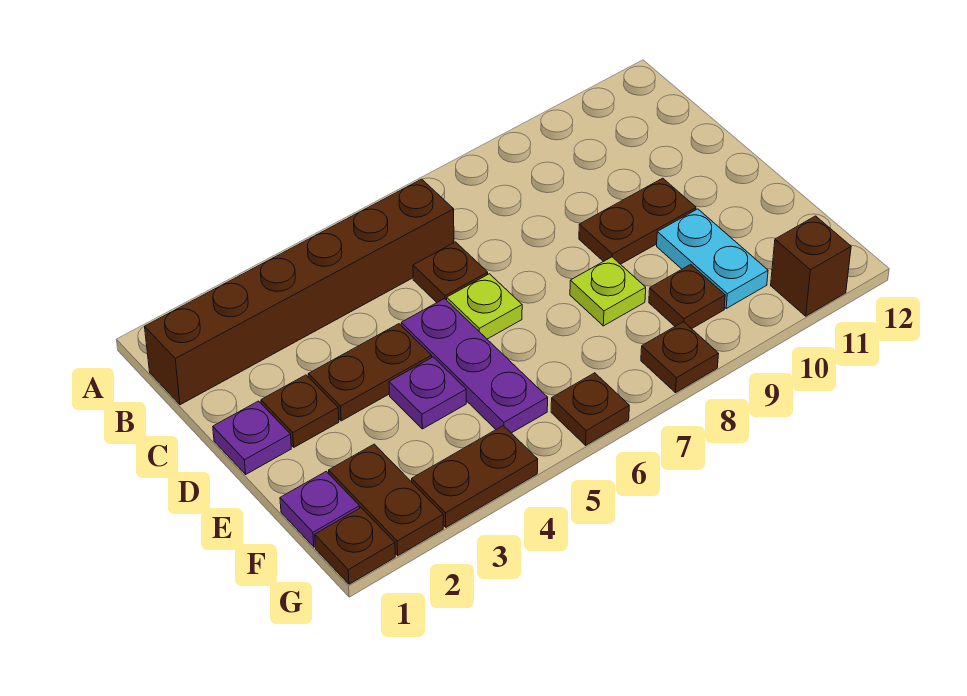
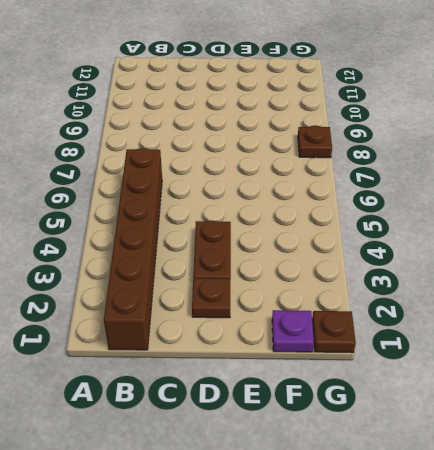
none -> brown 1x1 plate [413,242,488,302]
none -> purple 1x1 plate [213,401,291,474]
none -> purple 1x3 plate [401,299,548,433]

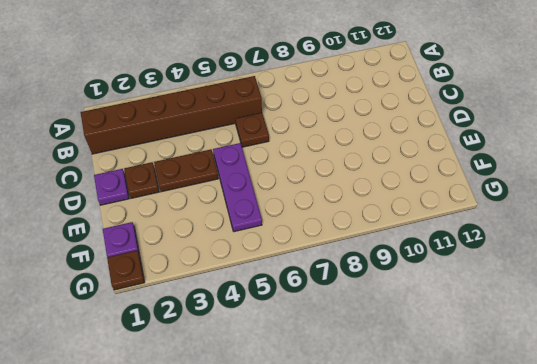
none -> lime 1x1 plate [447,274,522,339]
none -> brown 1x2 plate [579,178,696,264]
none -> purple 1x1 plate [389,357,466,429]

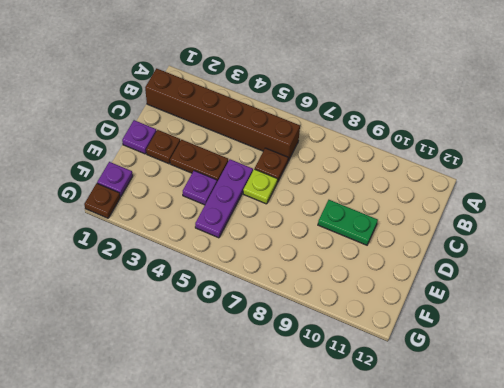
green 1x2 plate [318,200,378,245] -> brown 1x2 plate [579,178,696,264]
none -> lime 1x1 plate [570,257,646,326]
none -> cyan 1x2 plate [657,209,768,308]
none -> brown 1x2 plate [329,444,443,556]

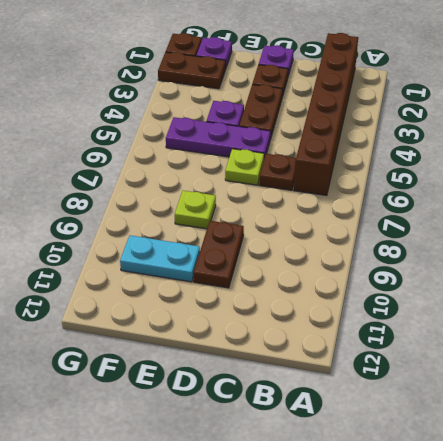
none -> brown 1x1 plate [649,264,725,329]
none -> brown 1x2 plate [412,426,538,527]
none -> brown 1x1 plate [551,373,629,445]

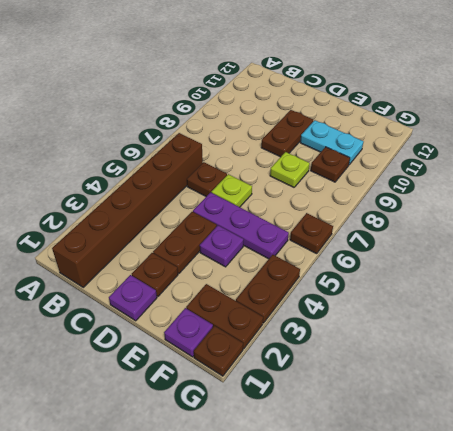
none -> brown 1x1 plate [641,322,718,393]
none -> brown 1x1 brick [771,216,851,316]

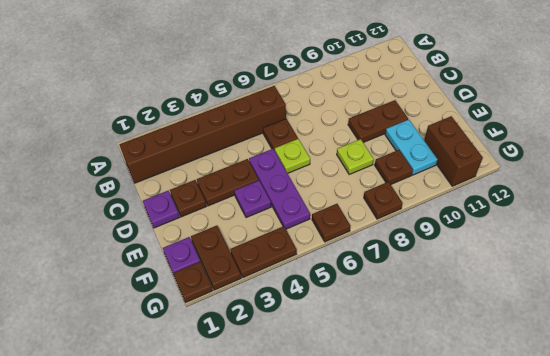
brown 1x2 brick [424,116,483,186] -> brown 1x1 brick [771,216,851,316]

